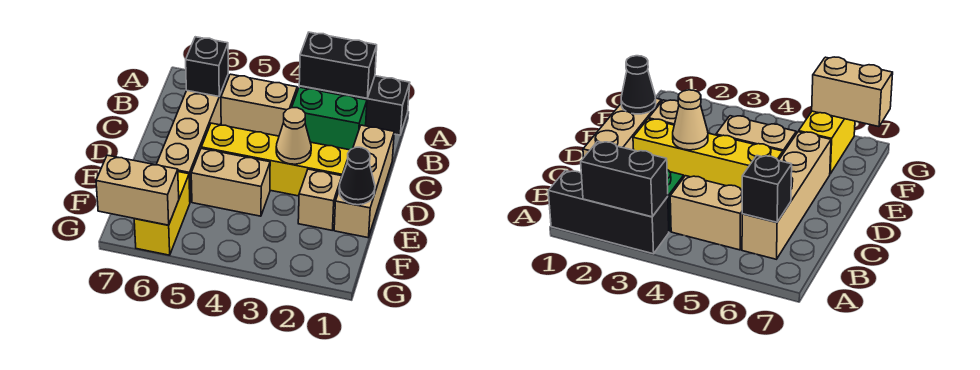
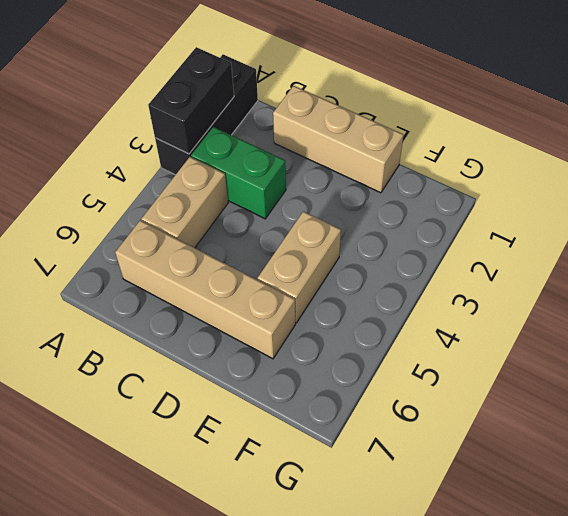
green 1x2 brick [191,127,286,219] -> green 1x2 brick turned to [292,87,367,150]
none -> yellow 1x4 brick [201,123,350,196]
none -> tan 1x1 brick [298,169,342,230]
none -> yellow 1x2 brick [134,172,190,255]

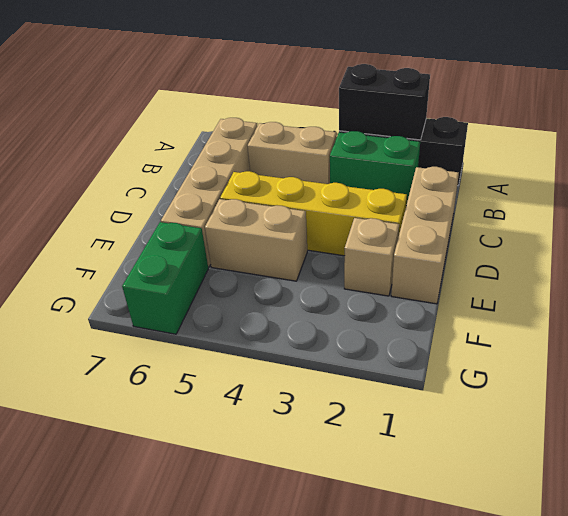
green 1x2 brick [122,222,208,334] -> yellow 1x2 brick [134,172,190,255]
none -> black 1x1 brick [186,37,228,96]
none -> tan 1x1 cone [276,108,311,164]
none -> black 1x1 cone [339,147,375,205]

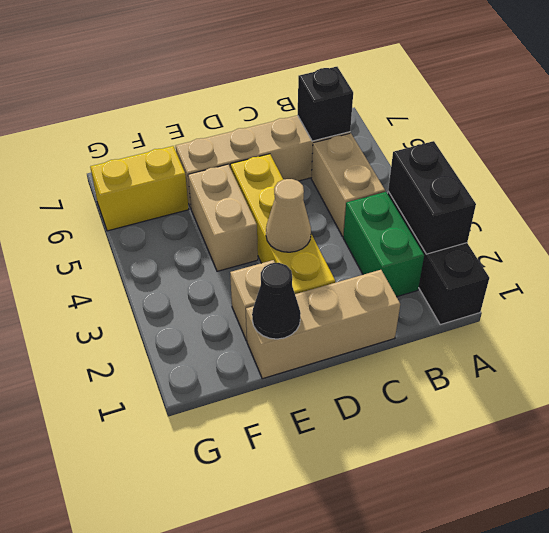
none -> tan 1x2 brick [96,155,179,225]

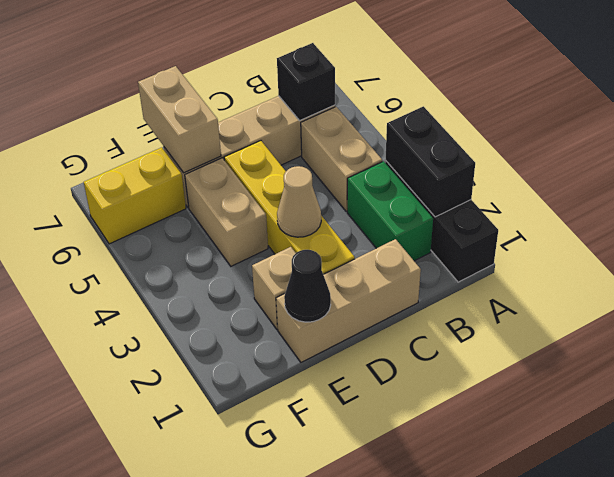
tan 1x2 brick [138,66,221,173] -> tan 1x2 brick moved to [96,155,179,225]

